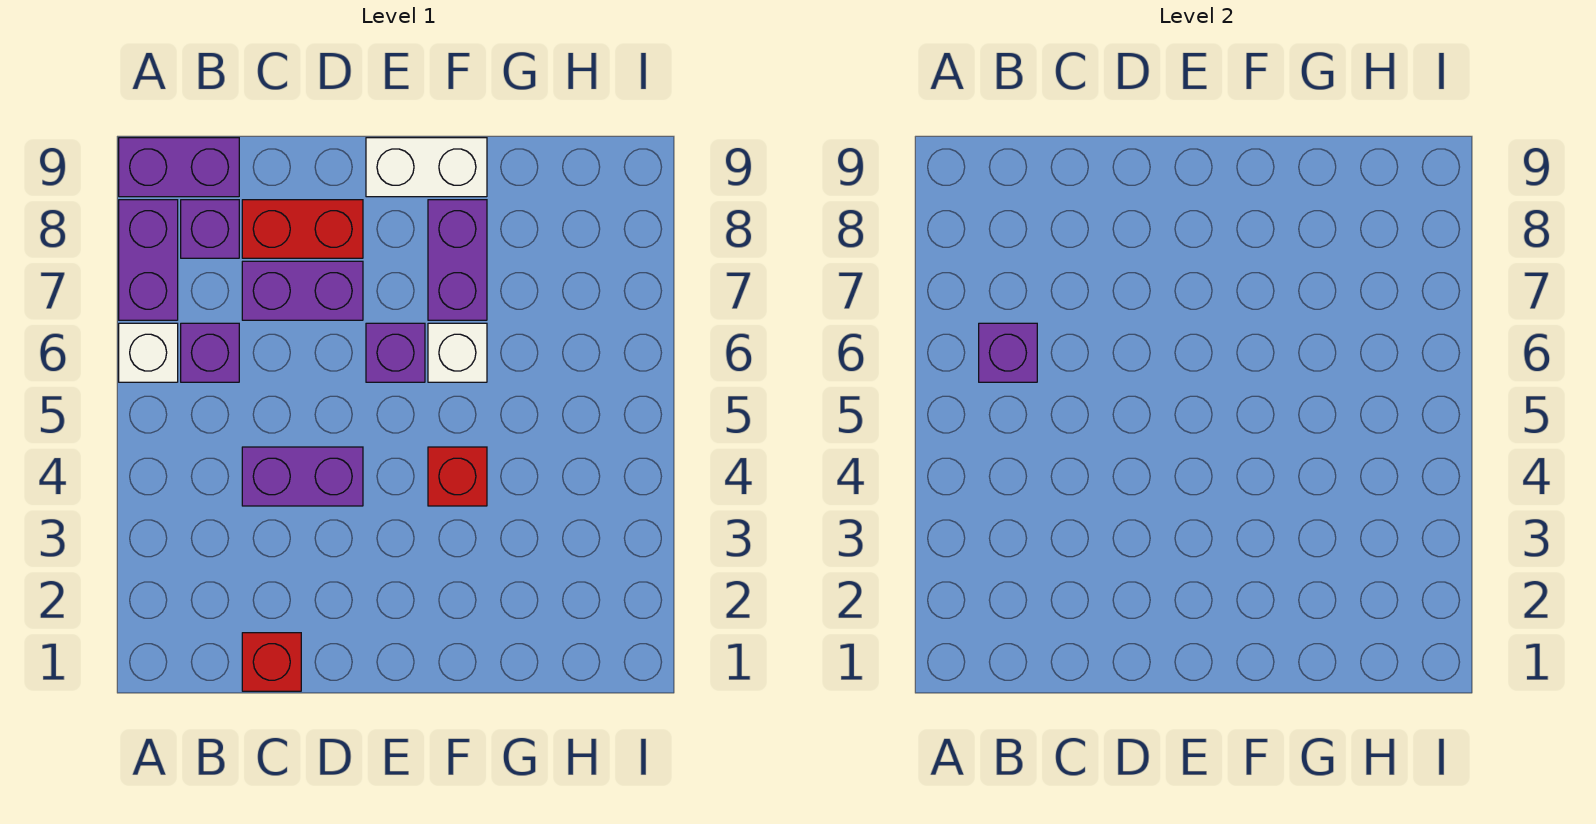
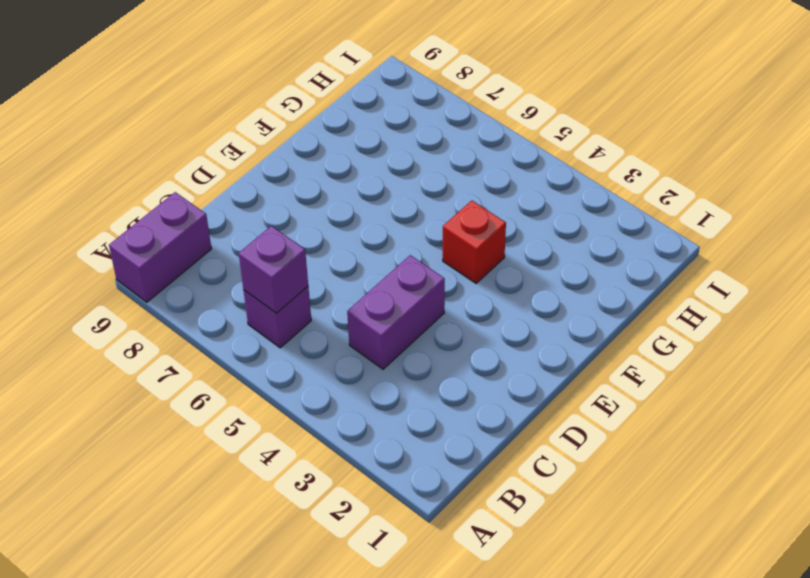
none -> white 1x1 brick [119,323,178,382]
none -> purple 1x2 brick [119,200,178,320]
none -> purple 1x1 brick [181,200,239,258]

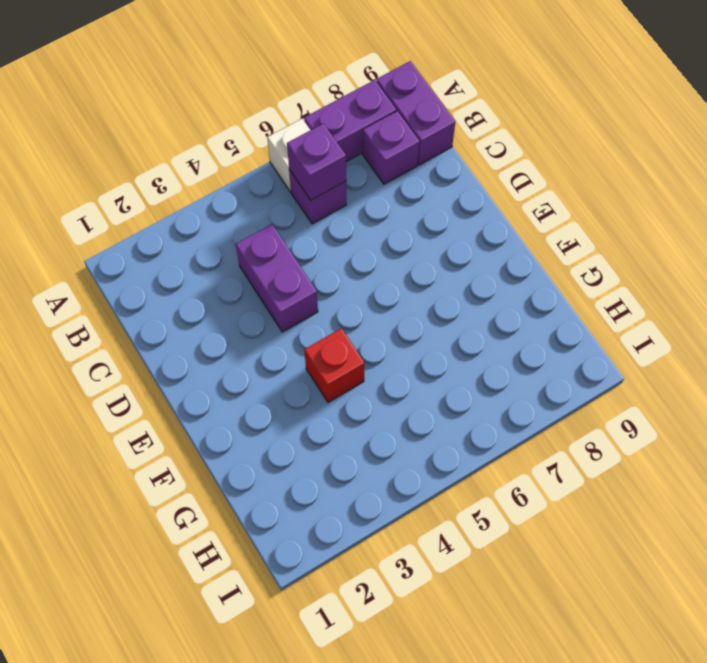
none -> red 1x1 brick [242,633,301,691]
none -> purple 1x2 brick [242,261,363,320]
none -> red 1x2 brick [242,200,363,258]

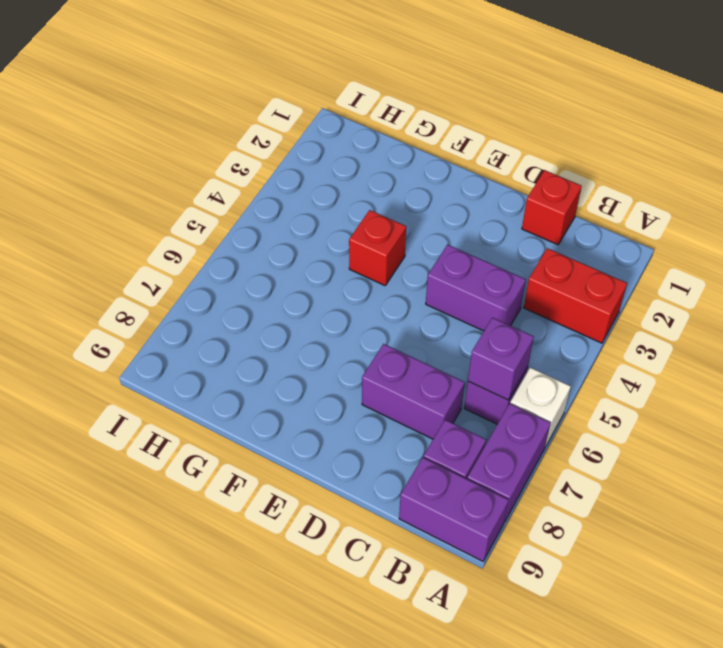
red 1x2 brick [524,248,627,343] -> red 1x2 brick moved to [242,200,363,258]
none -> purple 1x1 brick [366,323,425,382]
none -> white 1x2 brick [366,138,487,197]
none -> white 1x1 brick [428,323,487,382]

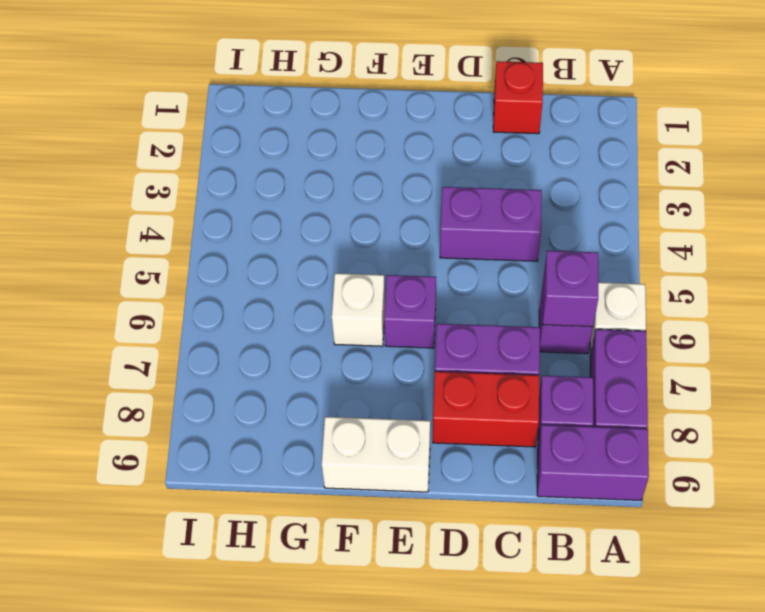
none -> red 1x1 brick [428,447,487,506]
none -> purple 1x2 brick [428,200,487,320]

